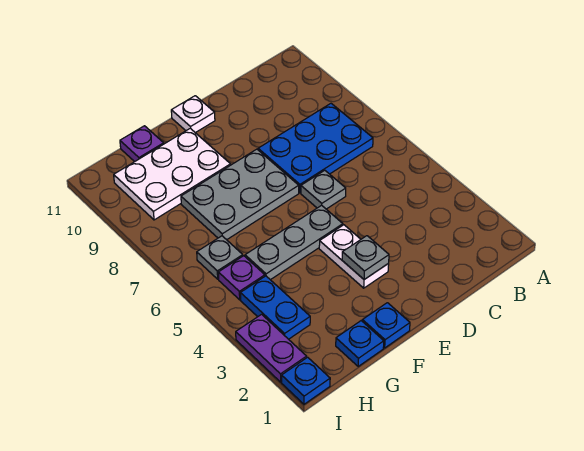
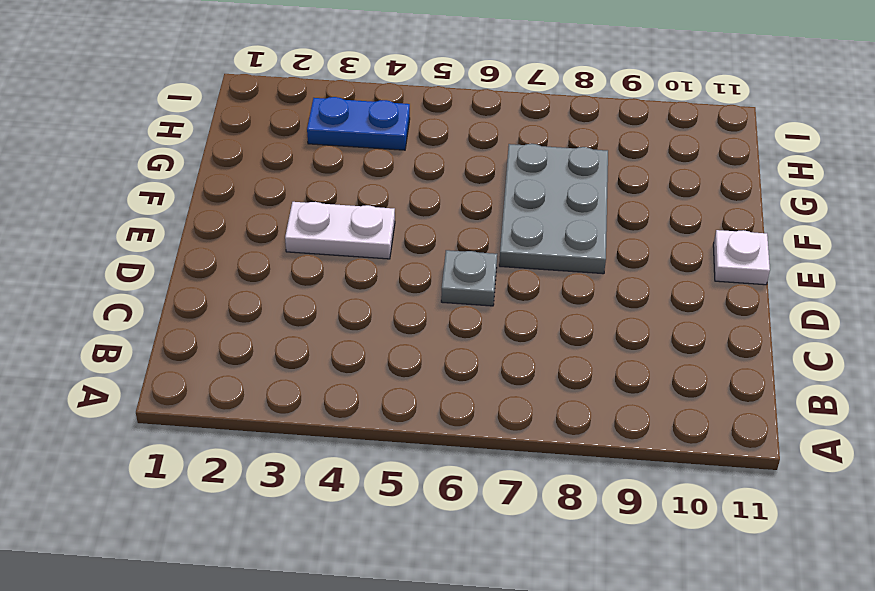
none -> blue 2x3 plate [258,103,373,193]
none -> grey 1x3 plate [245,205,343,280]
none -> blue 1x1 plate [362,303,410,348]

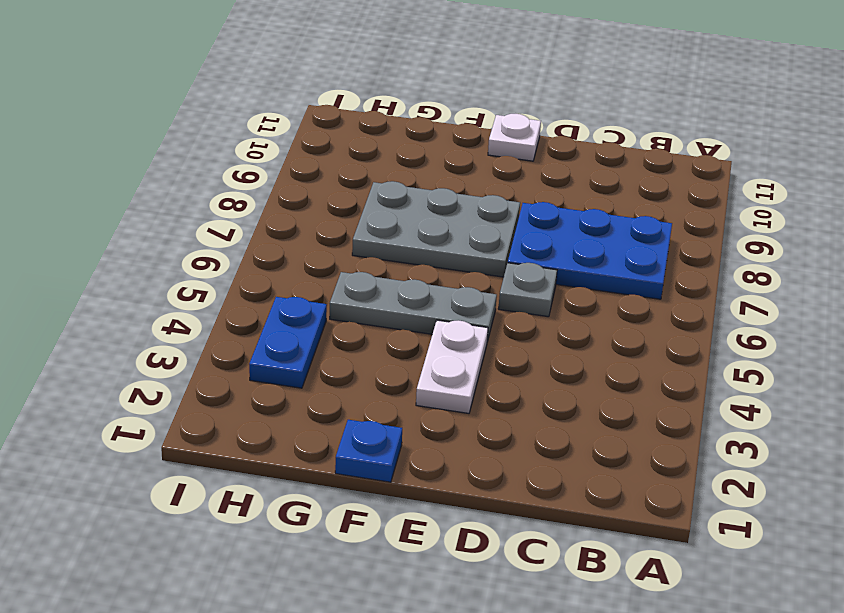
none -> white 2x3 plate [114,128,231,220]
none -> blue 1x1 plate [336,321,384,366]
none -> purple 1x1 plate [120,126,164,162]

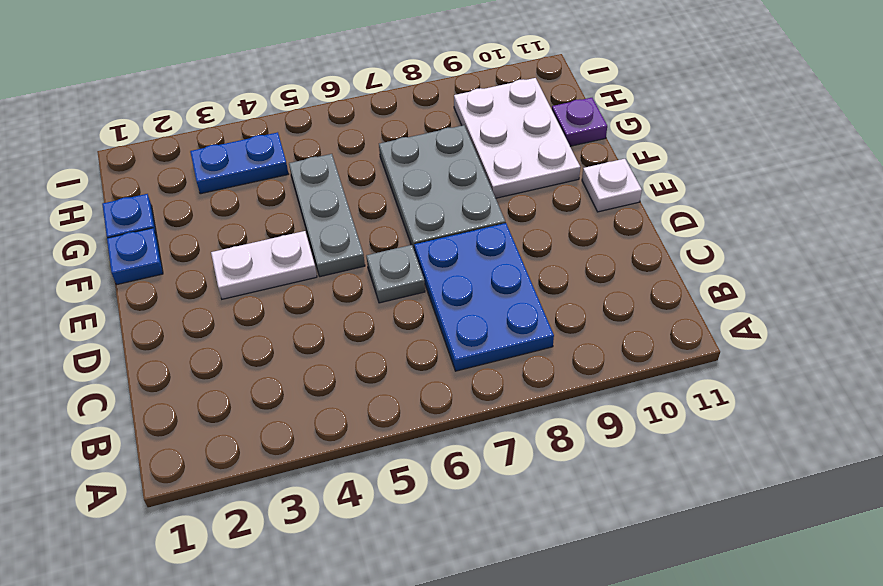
none -> purple 1x1 plate [218,256,265,300]
none -> grey 1x1 plate [197,236,243,279]
none -> blue 1x1 plate [282,357,330,404]

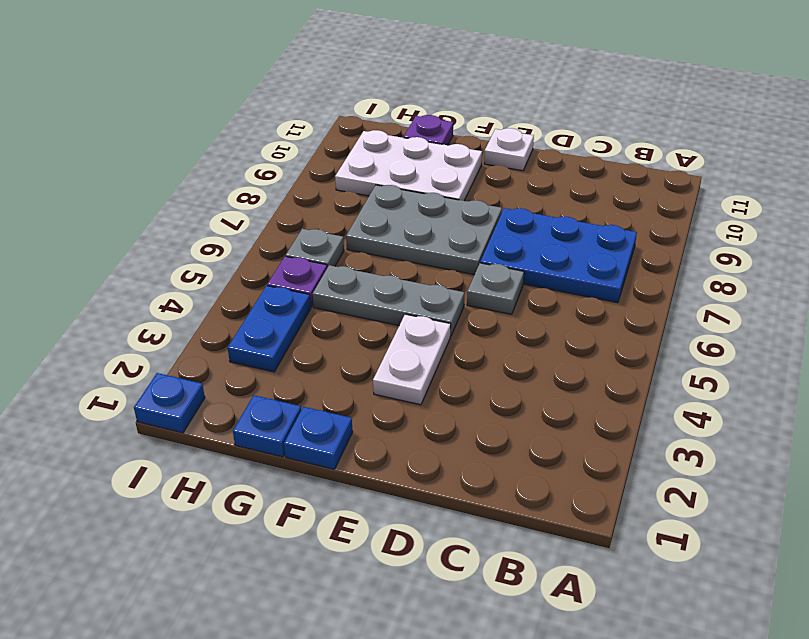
none -> purple 1x2 plate [236,314,307,382]
none -> grey 1x1 plate [342,236,389,280]

